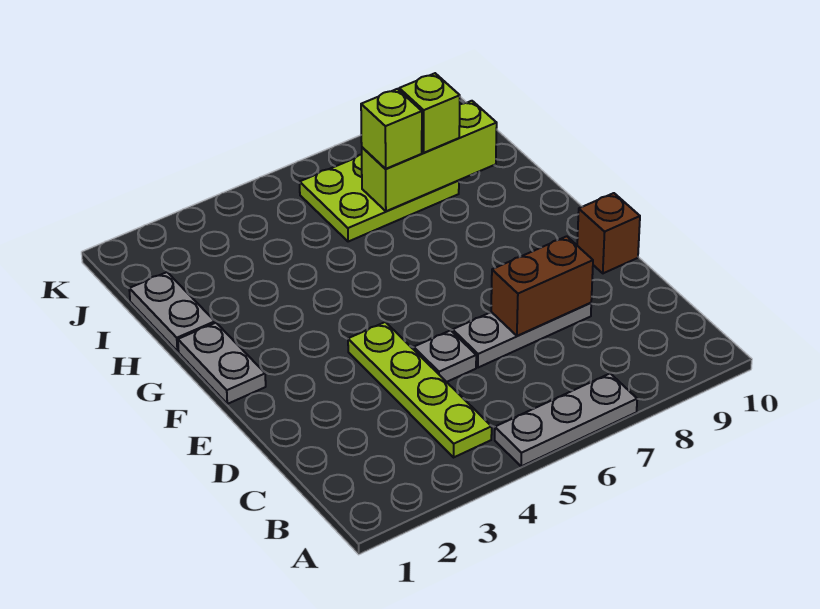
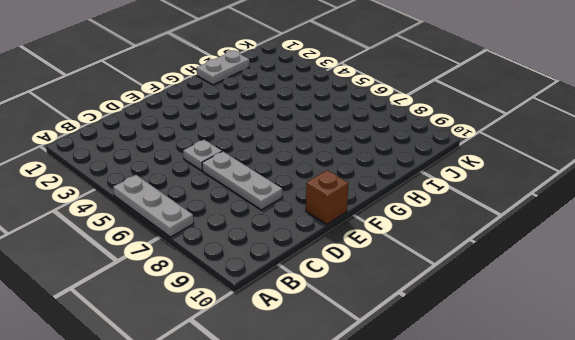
none -> lime 1x4 plate [348,322,492,457]
none -> grey 1x2 plate [178,323,266,404]
none -> lime 2x3 plate [300,154,459,242]

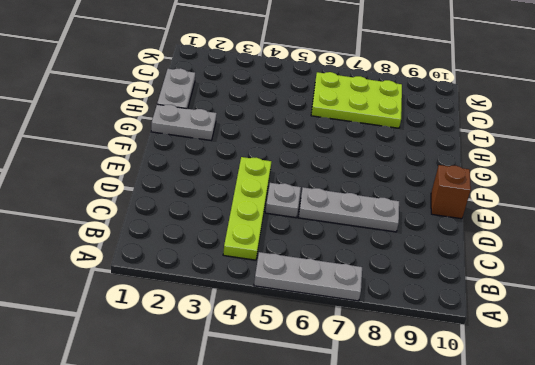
grey 1x2 plate [151,104,217,140] -> grey 1x2 plate turned to [178,323,266,404]
none -> brown 1x2 brick [491,236,593,336]
none -> lime 1x3 brick [362,101,497,211]
none -> lime 1x1 brick [361,89,422,169]

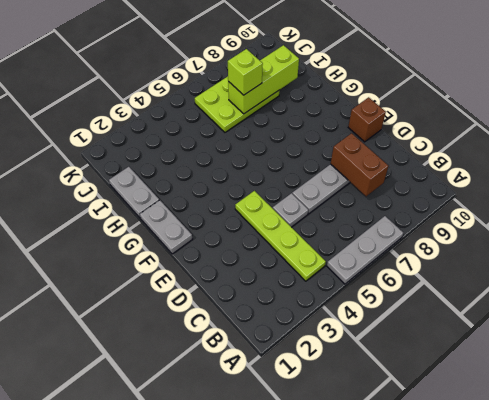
brown 1x2 brick [331,133,388,196] -> brown 1x2 brick turned to [491,236,593,336]
none -> lime 1x1 brick [399,73,460,153]

